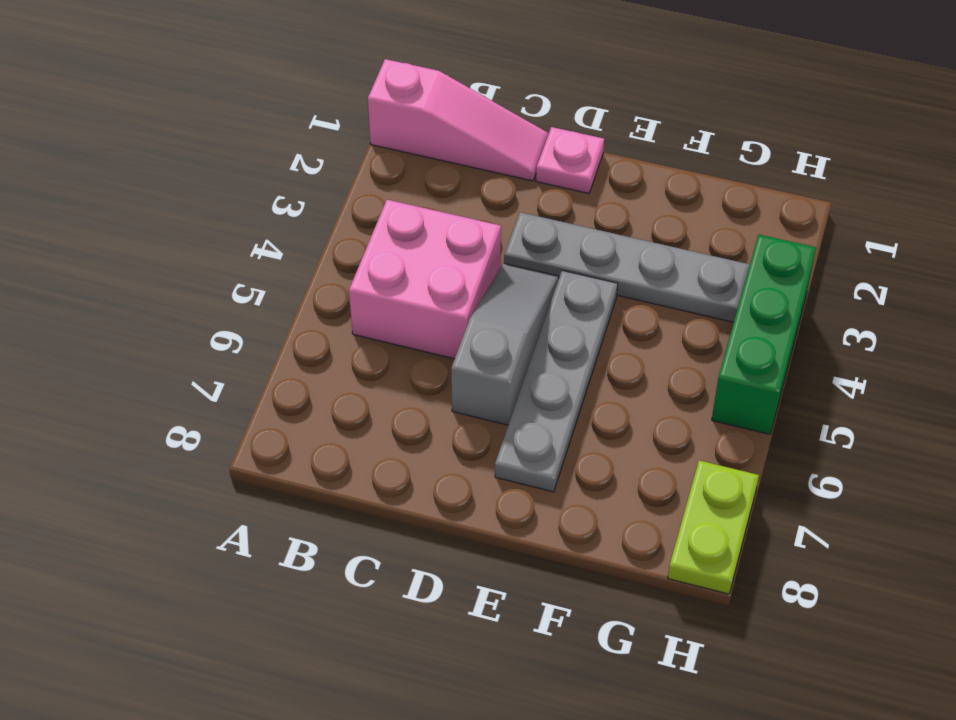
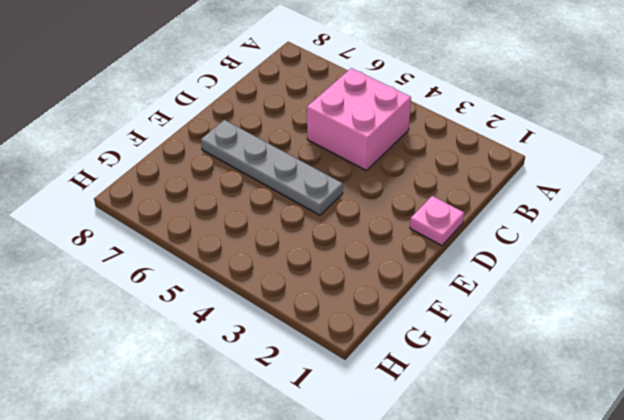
none -> pink 1x3 slope [368,59,548,181]
none -> grey 1x4 plate [504,212,750,322]

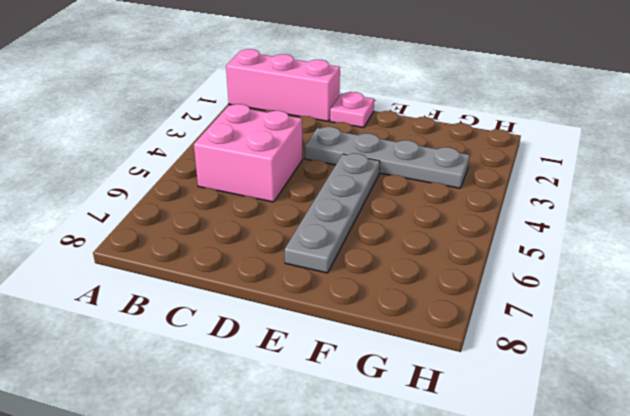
pink 1x3 brick [226,49,340,121] -> pink 1x3 slope [368,59,548,181]
none -> grey 1x3 slope [451,263,559,425]
none -> green 1x3 brick [712,235,816,434]

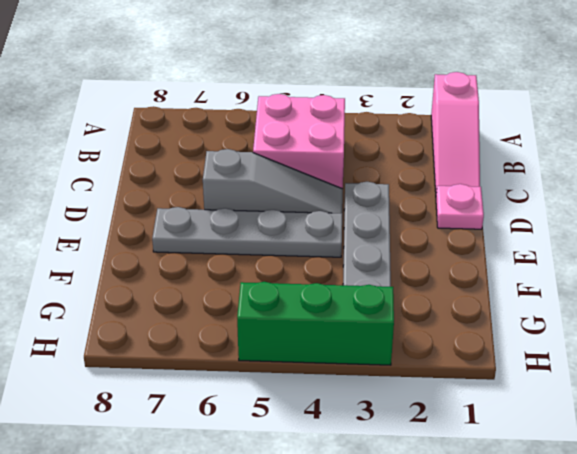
none -> lime 1x2 plate [668,460,759,594]

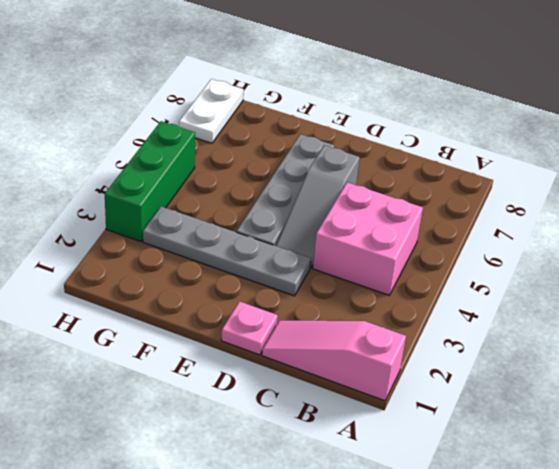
white 1x2 plate [179,79,244,143] -> lime 1x2 plate [668,460,759,594]

